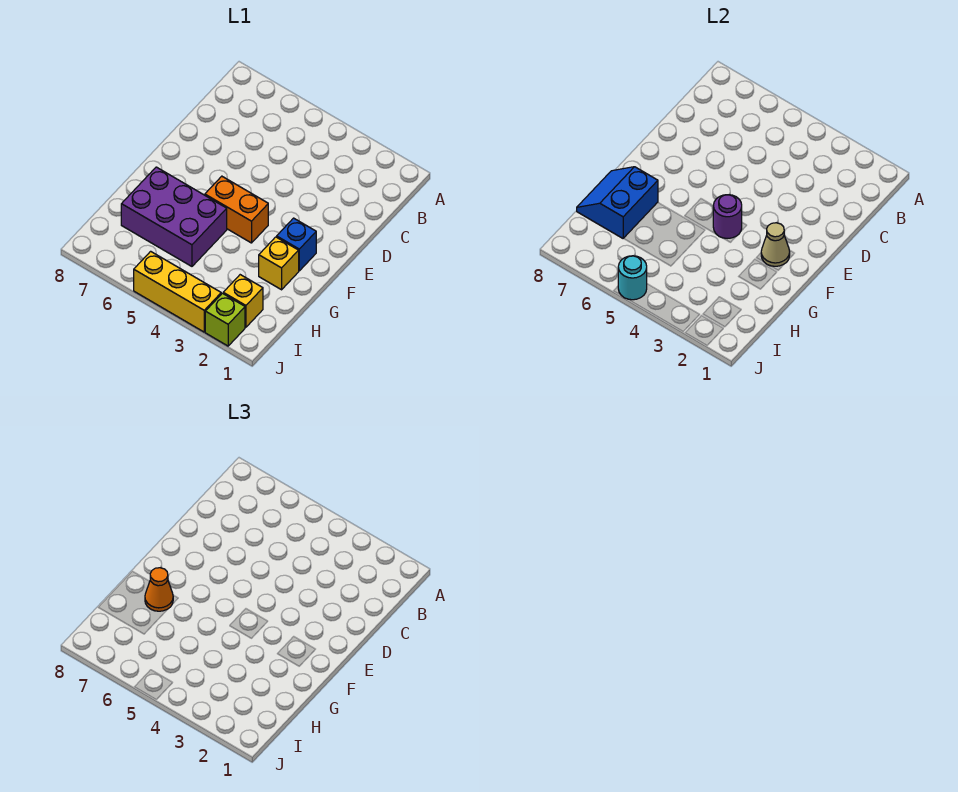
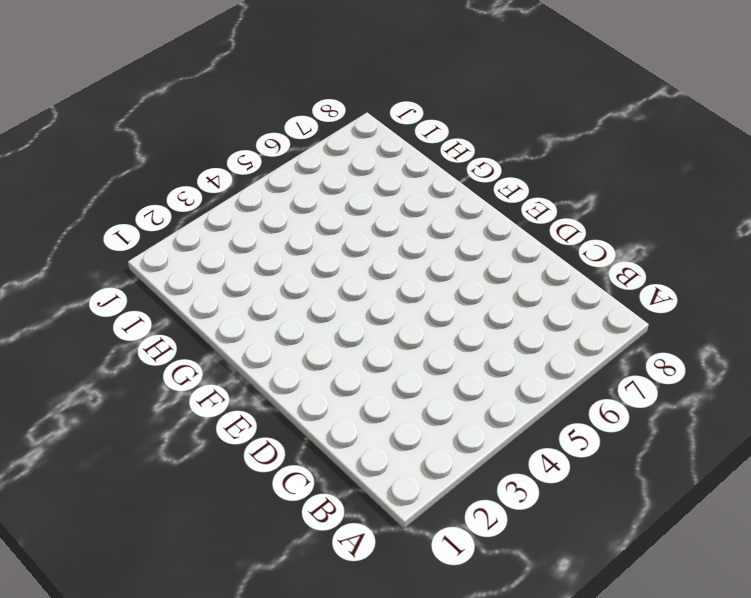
none -> blue 1x1 brick [277,218,316,271]
none -> orange 1x2 brick [205,176,268,243]
none -> yellow 1x1 brick [259,237,299,290]

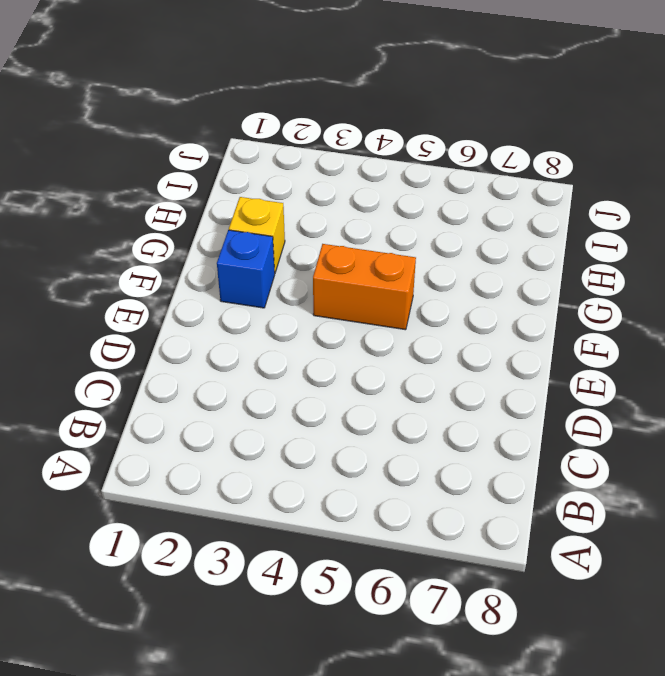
none -> purple 2x3 brick [121,167,227,266]
none -> yellow 1x1 brick [223,275,263,327]
none -> lime 1x1 brick [205,293,245,346]

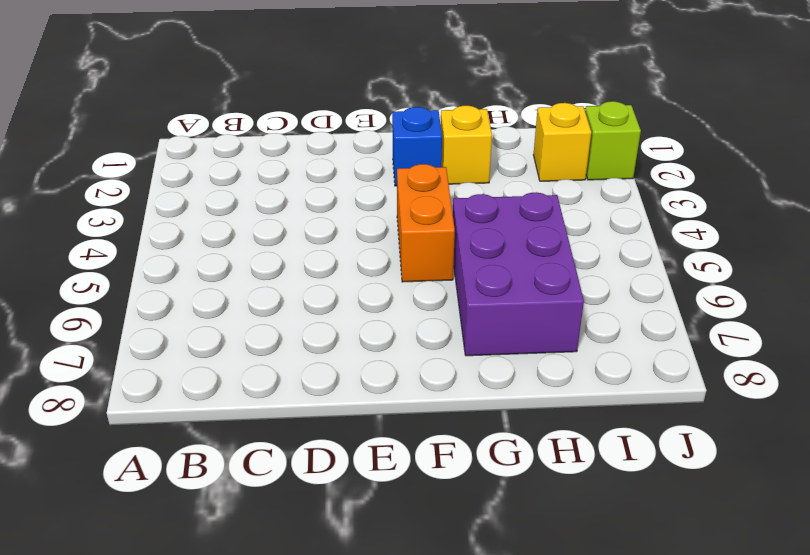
none -> yellow 1x3 brick [134,251,221,332]
none -> tan 1x1 cone [761,223,790,266]
none -> purple 1x1 round brick [713,195,742,238]

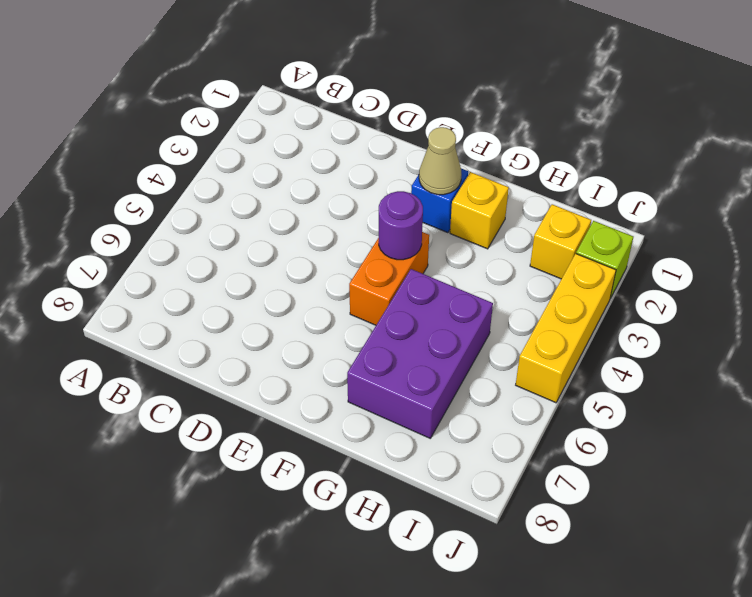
none -> blue 2x2 slope [577,167,658,238]
none -> cyan 1x1 round brick [618,256,647,300]
none -> orange 1x1 cone [145,568,173,611]

